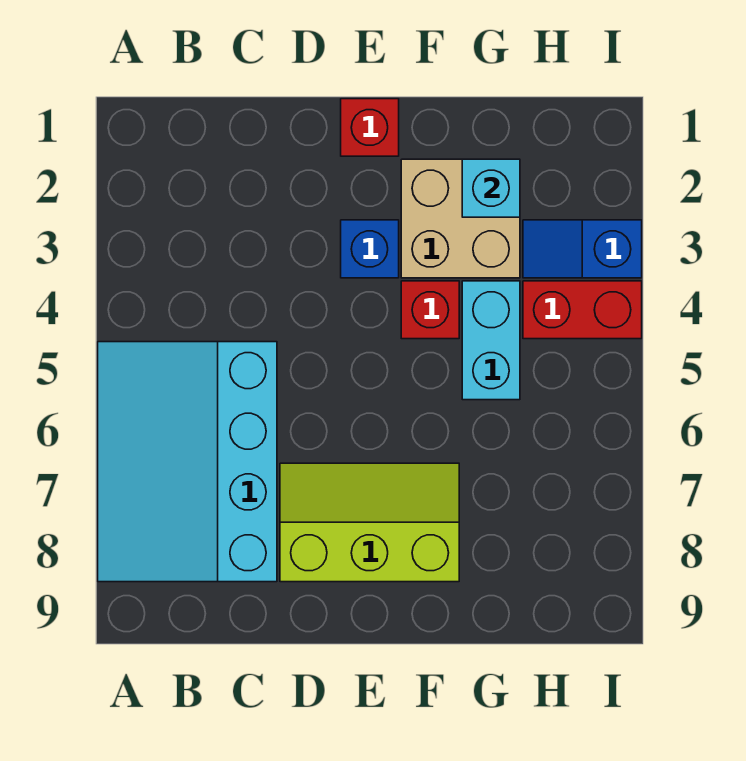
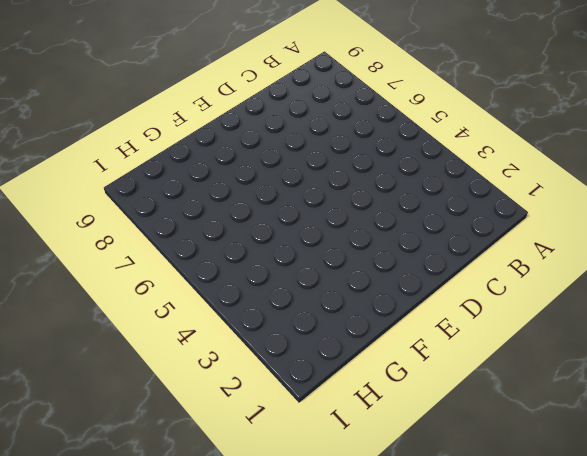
none -> cyan 3x4 slope [98,342,277,582]
none -> lime 2x3 slope [280,463,459,582]

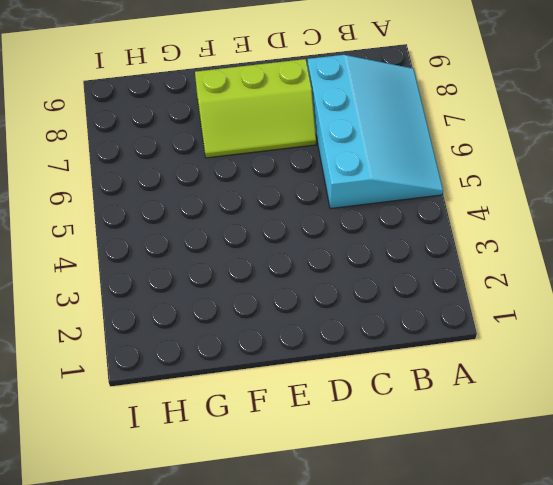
none -> red 1x1 brick [341,99,399,156]
none -> blue 1x1 brick [341,220,399,278]

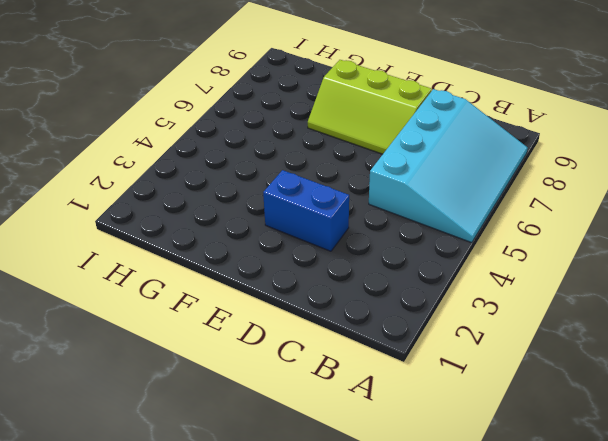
blue 1x2 brick [263,170,349,251] -> blue 1x1 brick [341,220,399,278]
none -> red 1x1 brick [341,99,399,156]
none -> tan 2x2 brick [401,159,520,278]

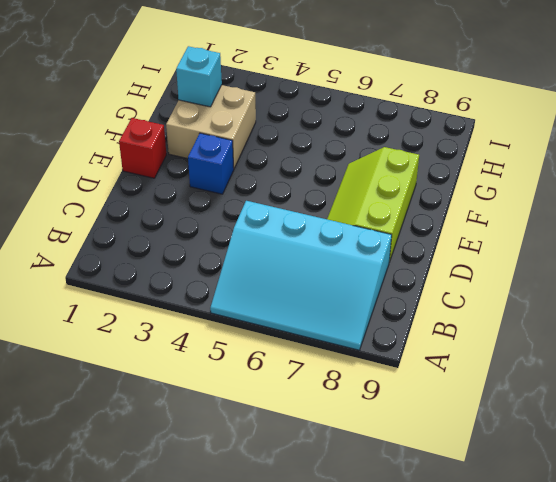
none -> red 1x1 brick [401,281,459,339]
none -> cyan 1x2 brick [462,281,520,400]

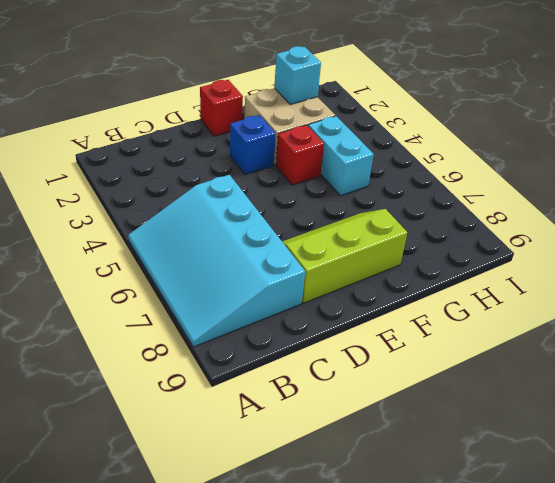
none -> blue 1x2 slope [523,220,642,278]
none -> red 1x2 brick [523,281,642,339]

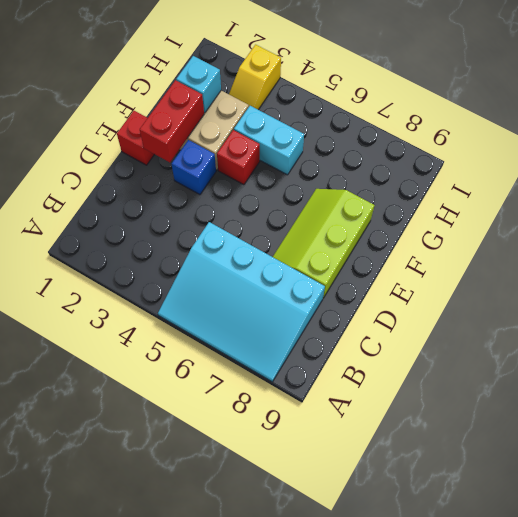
red 1x2 brick [140,80,204,162] -> red 1x2 brick moved to [523,281,642,339]
yellow 1x2 slope [229,45,281,110] -> blue 1x2 slope [523,220,642,278]

